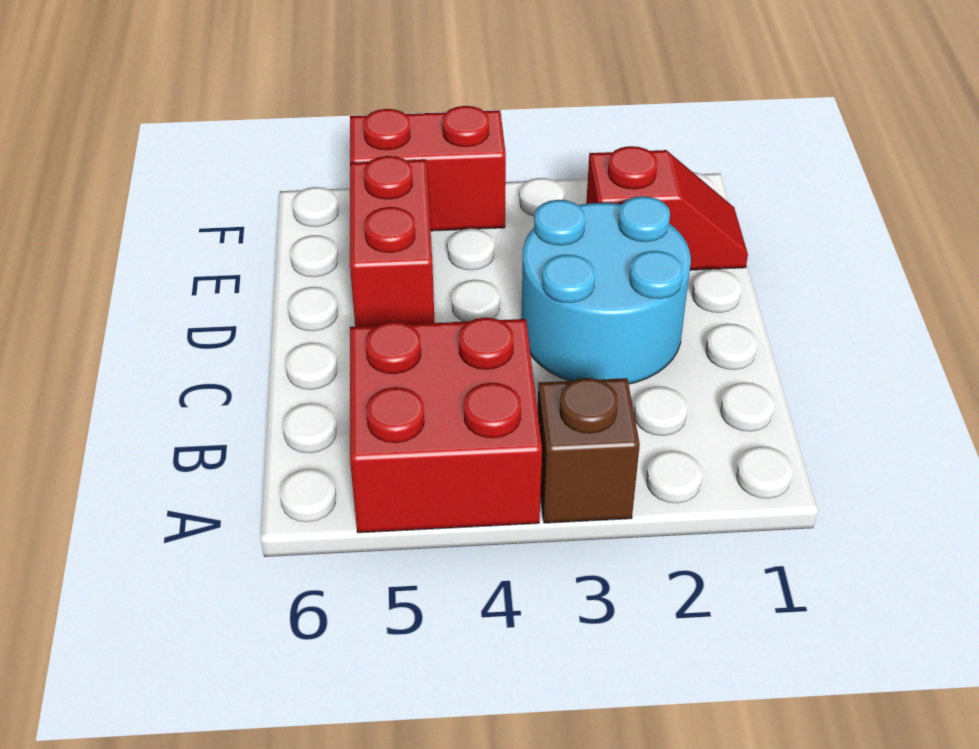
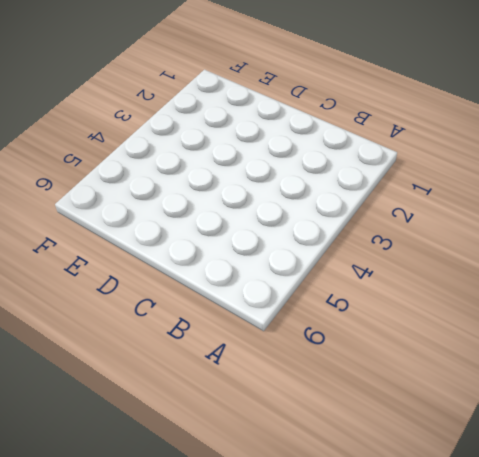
none -> brown 1x1 brick [538,378,640,523]
none -> red 2x2 brick [350,318,542,533]

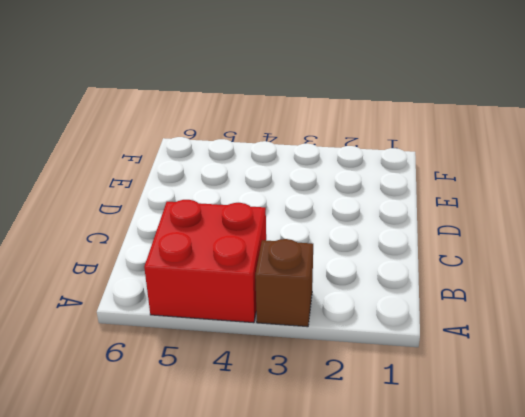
none -> cyan 2x2 round brick [521,196,691,384]
none -> red 1x2 brick [350,156,435,327]

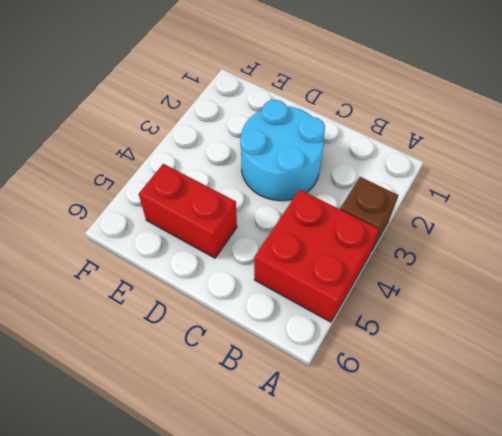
none -> red 1x2 slope [586,146,748,270]
none -> red 1x2 brick [350,106,506,231]

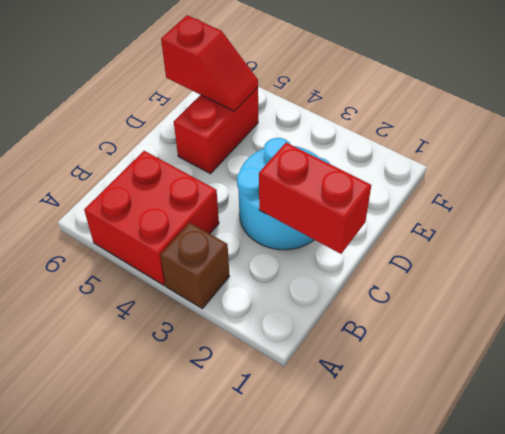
red 1x2 brick [259,143,371,254] -> red 1x2 brick moved to [350,106,506,231]
red 1x2 slope [161,15,258,111] -> red 1x2 slope moved to [586,146,748,270]

